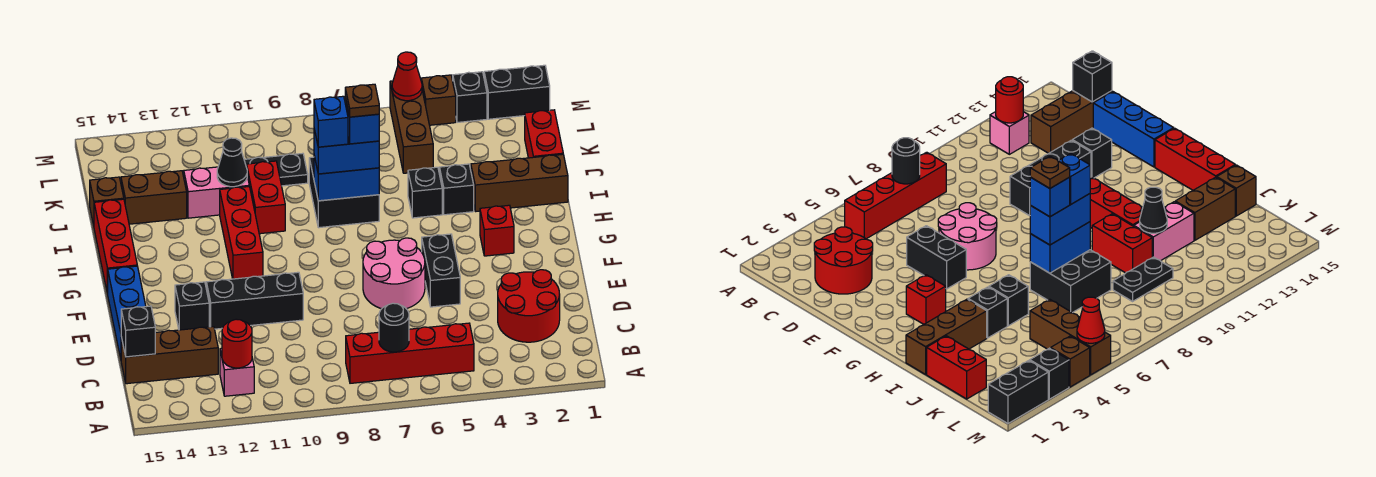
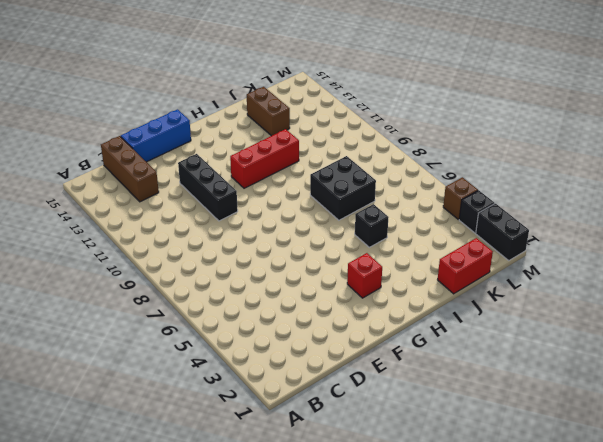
none -> red 1x4 brick [346,323,474,383]
none -> pink 1x1 brick [220,348,254,396]
none -> red 2x2 round brick [498,270,560,342]
none -> black 1x2 brick [422,234,460,307]

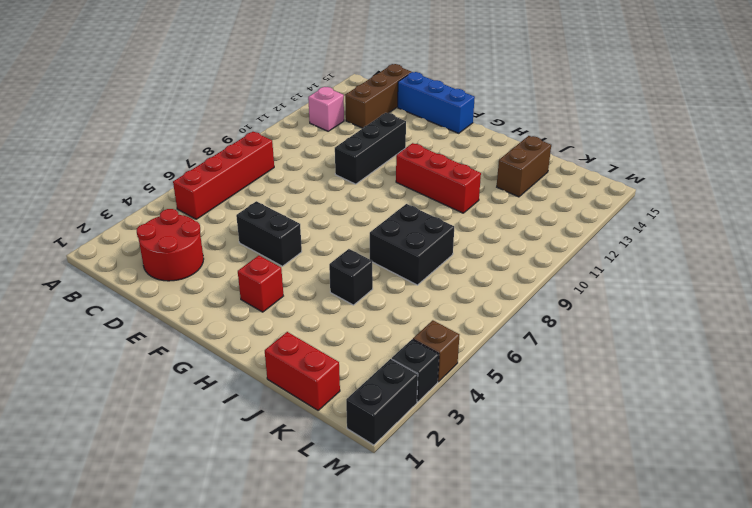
none -> pink 2x2 round brick [363,238,425,309]
none -> black 1x1 brick [175,282,209,330]
none -> red 1x3 brick [94,199,137,294]
none -> brown 1x3 brick [471,154,568,212]

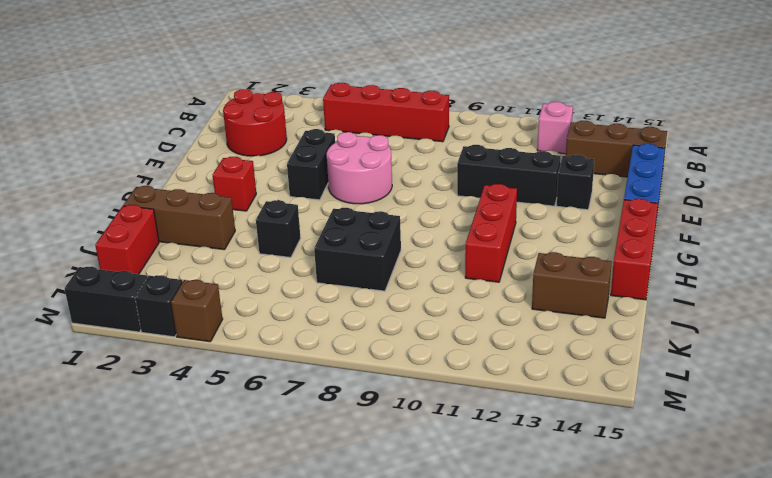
none -> black 1x1 brick [439,164,474,215]
none -> red 1x2 brick [247,161,285,234]
none -> pink 1x2 brick [184,167,249,218]
none -> brown 1x1 brick [90,177,124,226]

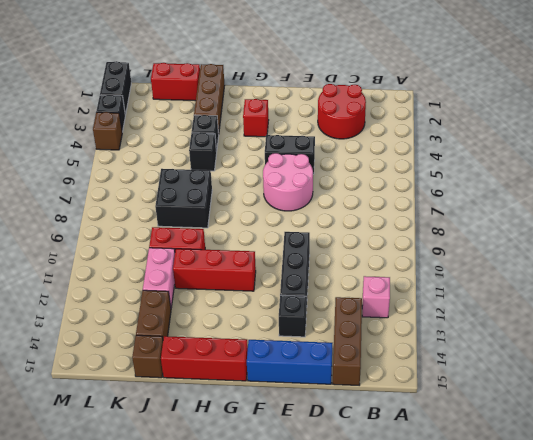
none -> red 1x4 brick [346,323,474,383]
none -> brown 1x3 brick [390,81,433,173]
none -> black 1x2 plate [244,153,308,186]
none -> black 1x1 round brick [379,303,409,352]

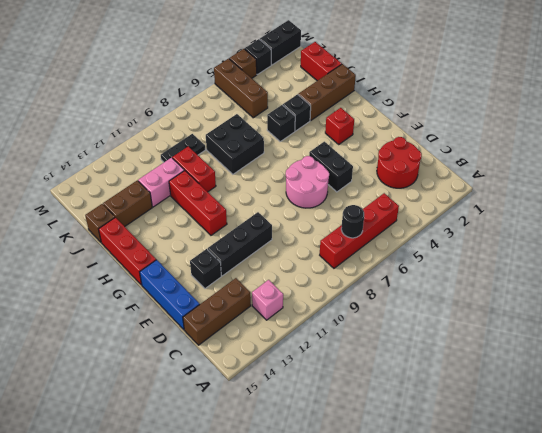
none -> red 1x1 round brick [222,319,252,368]
none -> black 1x1 brick [121,306,155,357]
none -> blue 1x2 brick [314,156,379,201]
none -> black 1x1 cone [217,138,247,187]

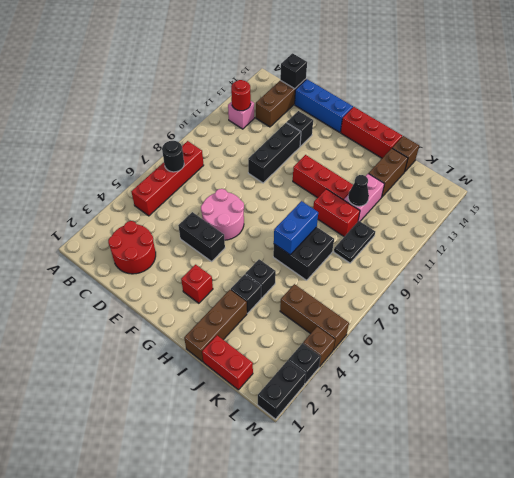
none -> red 1x1 cone [392,52,422,101]
none -> blue 1x2 brick [314,129,379,174]
none -> blue 1x1 brick [345,98,379,144]
none -> blue 1x1 brick [314,96,348,147]

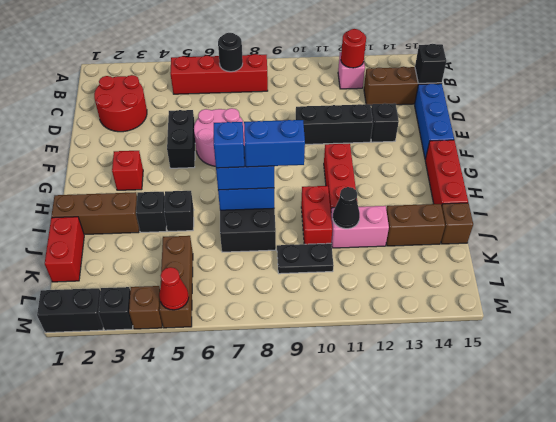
blue 1x2 brick [244,120,305,167] -> blue 1x1 brick [314,96,348,147]
none -> brown 1x1 plate [345,84,379,117]

